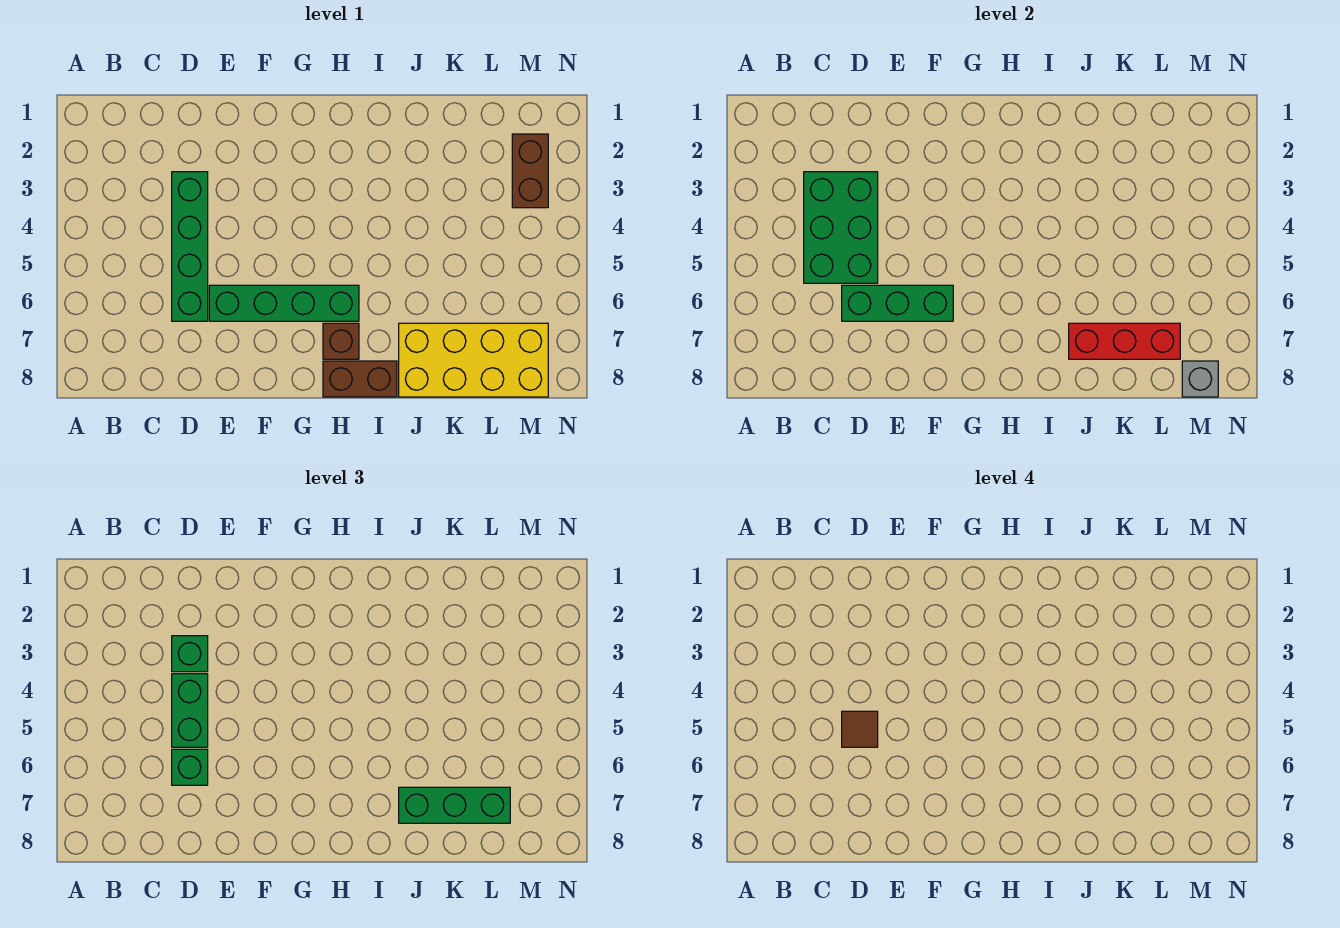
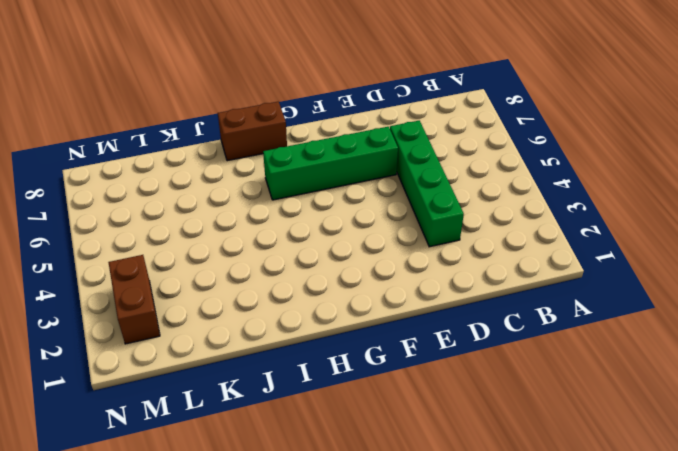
none -> brown 1x1 brick [323,323,359,359]
none -> yellow 2x4 brick [399,323,548,397]
none -> green 2x3 brick [804,172,878,283]

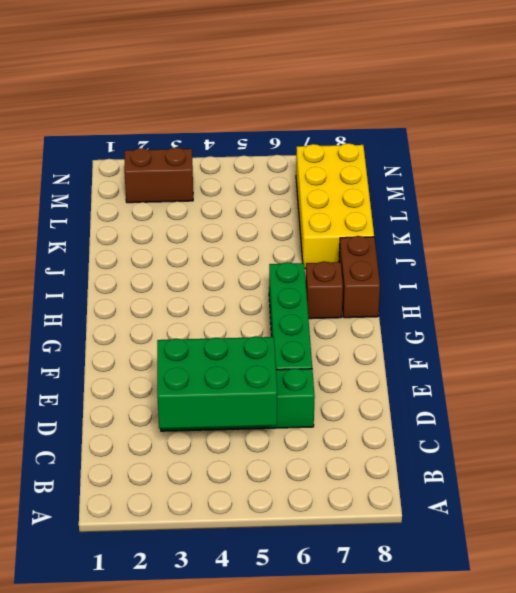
none -> green 1x3 brick [842,285,953,321]
none -> red 1x3 brick [1069,323,1180,359]
none -> grey 1x1 brick [1182,361,1218,397]

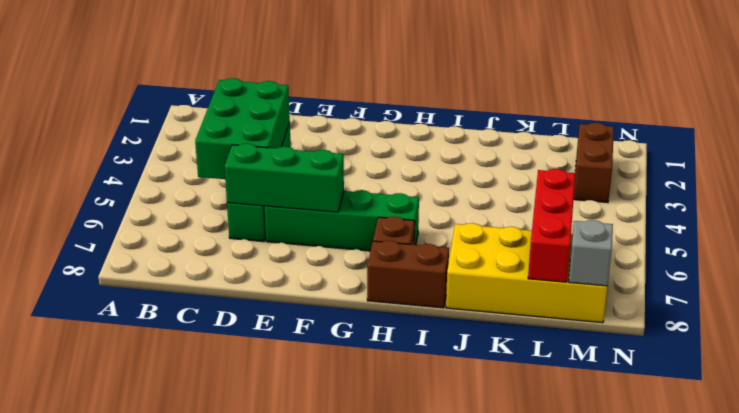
red 1x3 brick [528,169,575,282] -> red 1x3 brick turned to [1069,323,1180,359]
none -> green 1x1 brick [172,636,208,672]
none -> green 1x2 brick [172,674,208,747]
none -> green 1x1 brick [172,749,208,785]

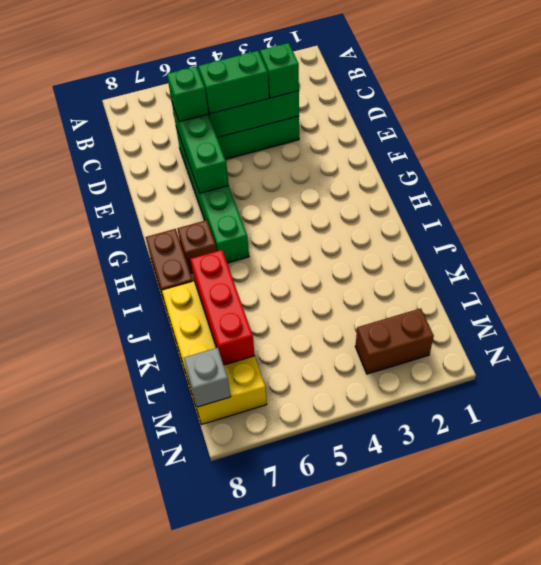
none -> green 1x3 brick [399,787,510,823]
none -> brown 1x1 tile [842,711,878,747]

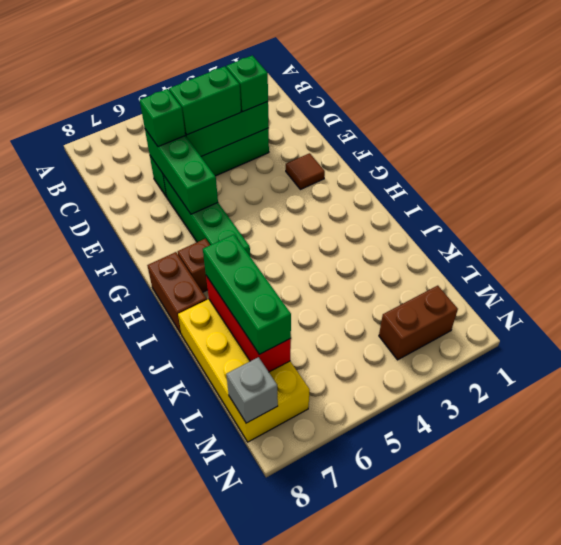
brown 1x1 tile [286,153,325,190] -> brown 1x1 tile moved to [842,711,878,747]

